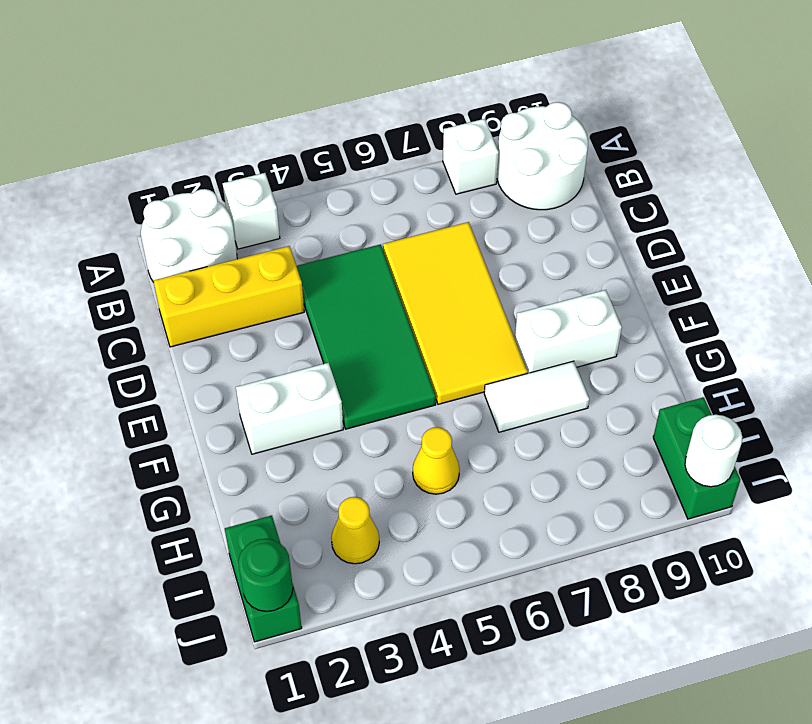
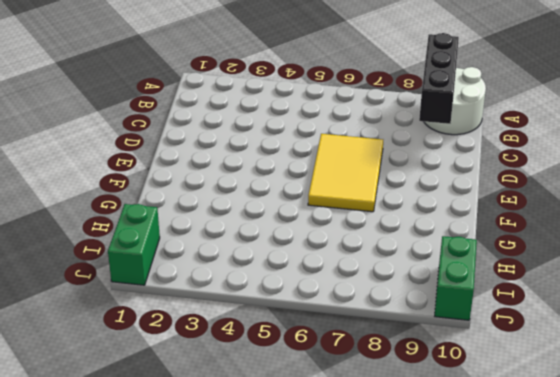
black 1x3 brick [419,33,459,124] -> none
yellow 2x3 tile [308,134,383,212] -> yellow 2x4 tile [383,222,528,404]
none -> white 2x2 round brick [141,189,237,282]
none -> white 1x1 brick [223,173,280,249]
none -> white 1x1 brick [443,119,499,194]

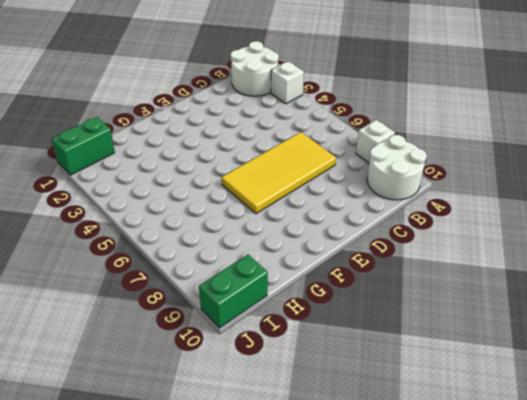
none -> yellow 1x3 brick [154,246,304,347]
none -> green 2x4 tile [297,244,436,429]
none -> white 1x2 brick [236,363,343,454]

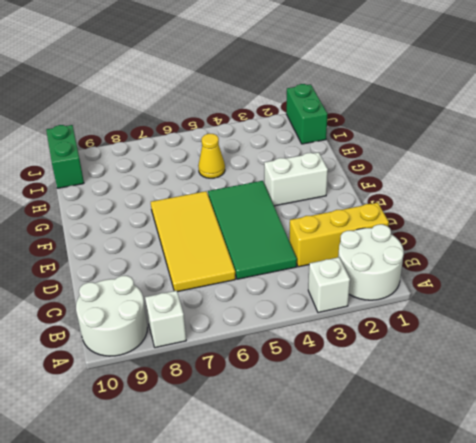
none -> white 1x2 brick [515,290,622,373]
none -> white 1x2 tile [484,361,589,432]
none -> yellow 1x1 cone [331,497,379,564]

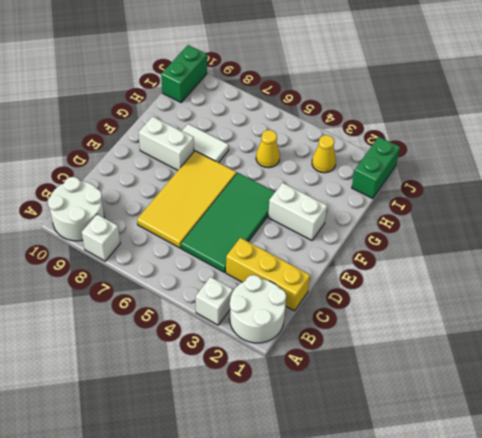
none -> green 1x1 round brick [238,539,293,612]
none -> white 1x1 round brick [685,415,742,487]

